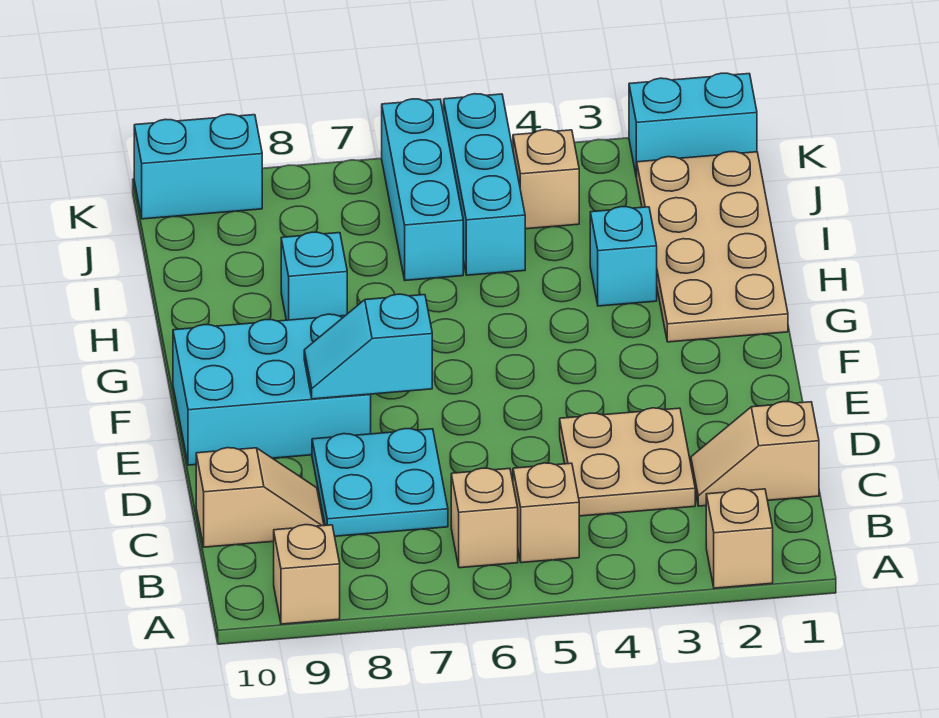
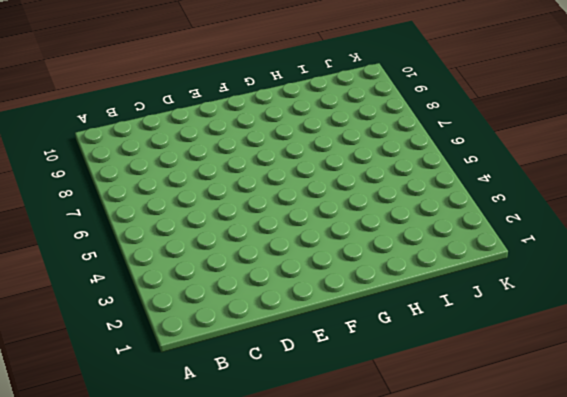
none -> tan 1x1 brick [706,489,773,588]
none -> tan 1x1 brick [274,525,340,624]
none -> tan 1x1 brick [513,463,579,563]

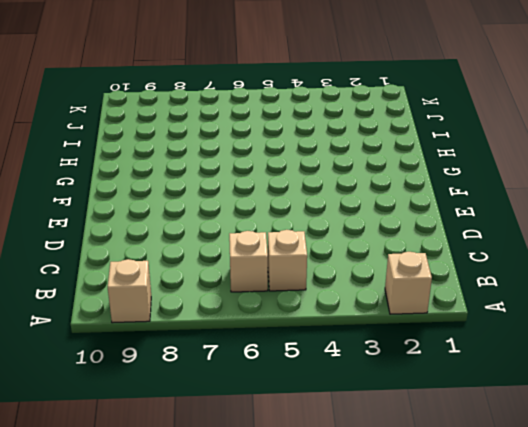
none -> tan 1x2 slope [691,402,819,506]
none -> tan 2x2 plate [560,408,695,516]
none -> cyan 2x2 plate [312,429,448,536]

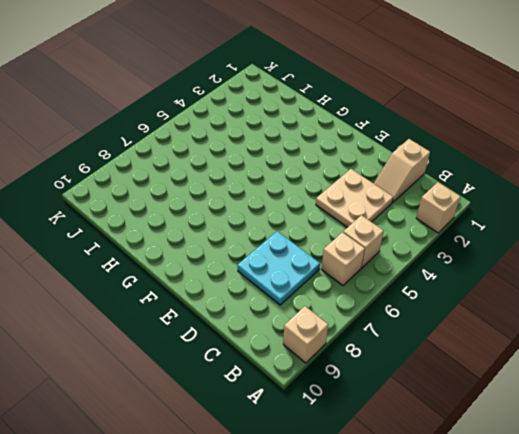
none -> tan 1x2 slope [196,448,324,547]
none -> cyan 2x3 brick [173,314,371,465]
none -> tan 2x4 plate [637,152,788,342]

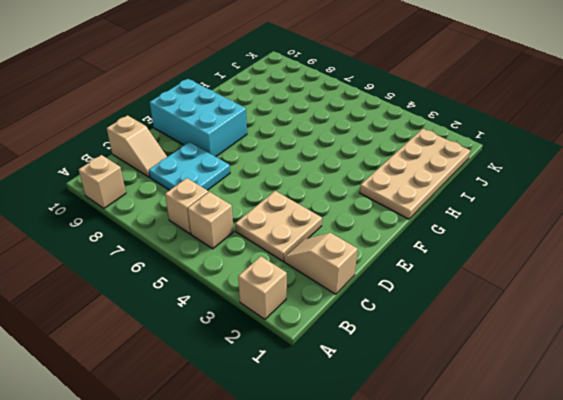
none -> cyan 1x1 brick [590,207,657,306]
none -> cyan 1x1 brick [281,232,347,320]
none -> cyan 1x3 brick [444,94,525,275]

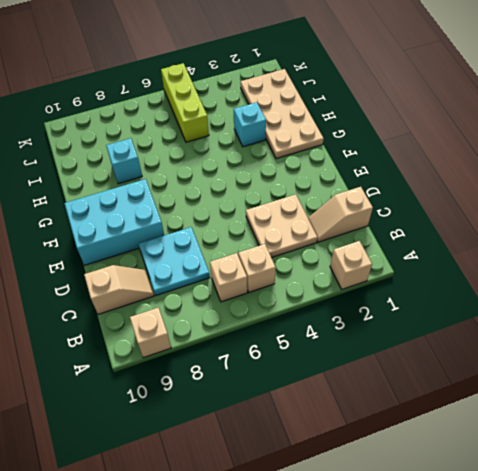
lime 1x3 brick [161,63,209,142] -> cyan 1x3 brick [444,94,525,275]
none -> cyan 1x3 brick [382,99,463,280]
none -> tan 1x1 brick [513,130,579,229]
none -> cyan 1x2 brick [629,73,757,178]

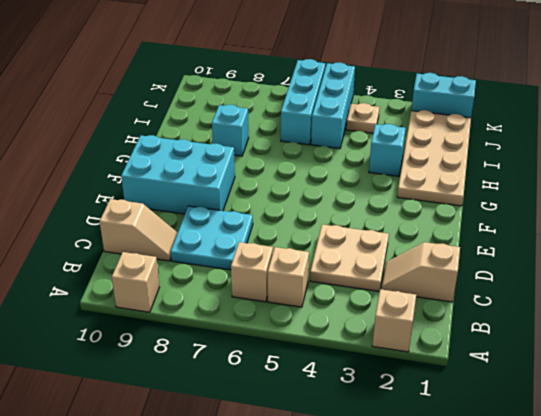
tan 1x1 plate [346,103,380,133] -> tan 1x1 brick [513,130,579,229]
none -> cyan 1x2 brick [134,114,262,219]
none -> cyan 1x2 slope [304,294,432,399]

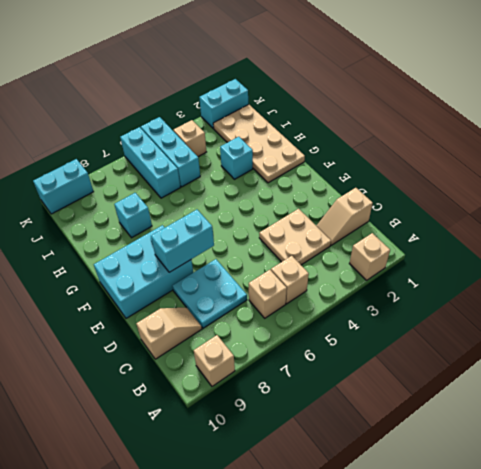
cyan 1x2 brick [151,209,214,272] -> cyan 1x2 slope [304,294,432,399]

